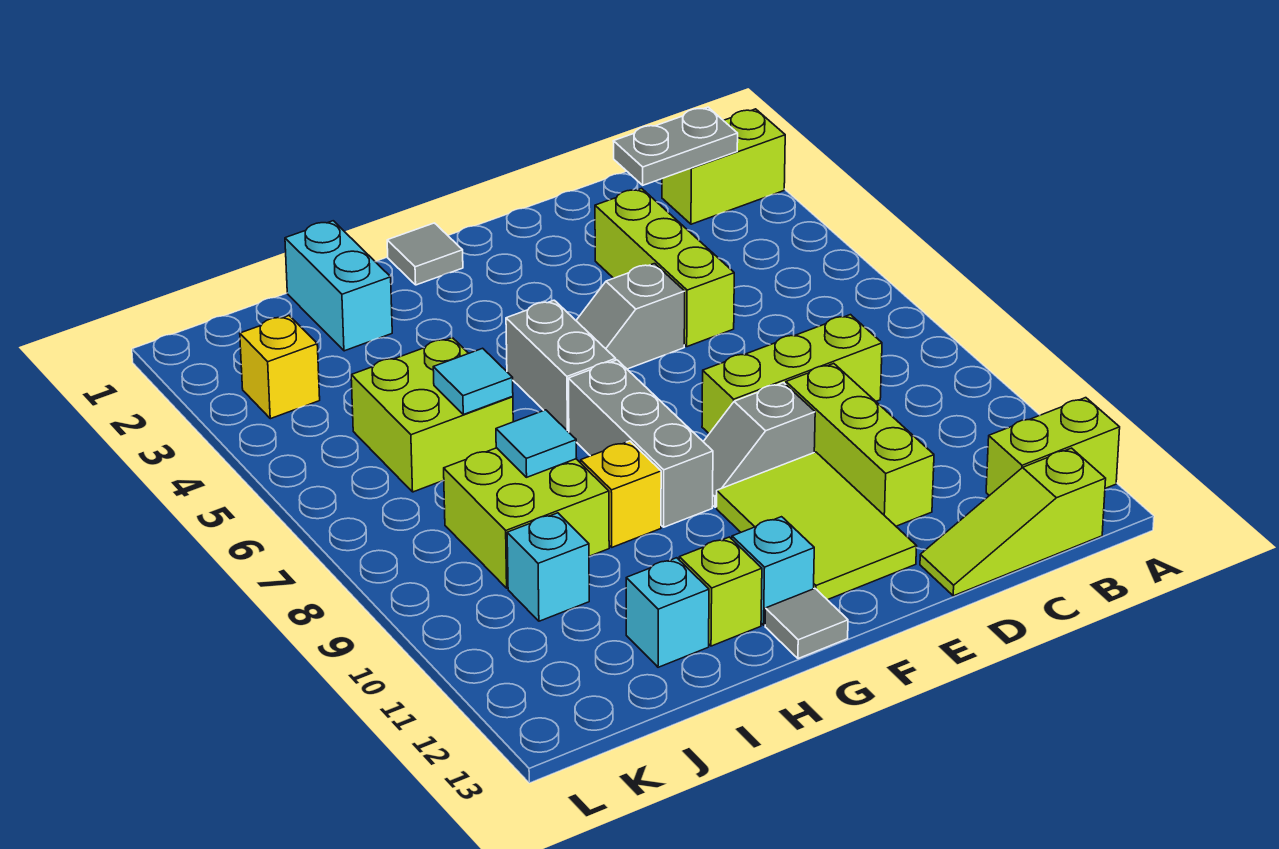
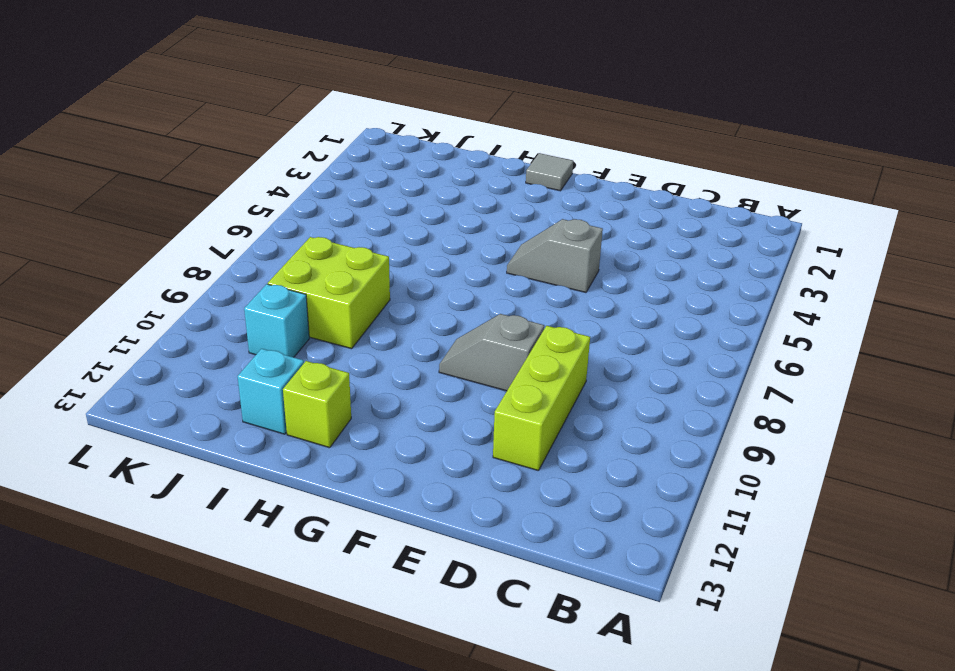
none -> lime 1x2 brick [662,109,785,224]
none -> lime 1x2 brick [986,398,1120,496]
none -> lime 1x3 slope [920,448,1106,596]

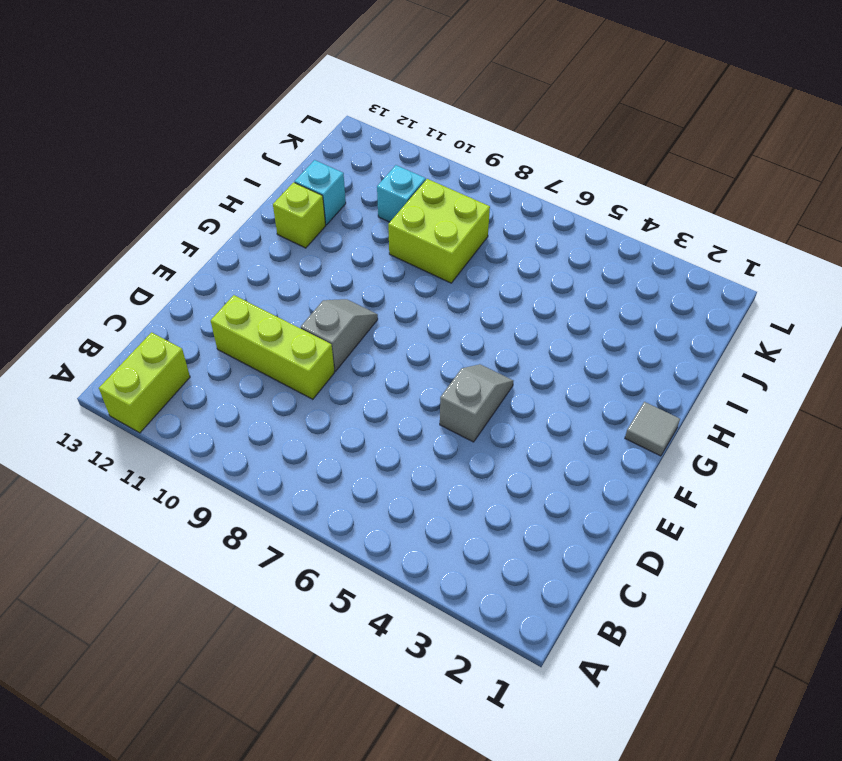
none -> lime 1x2 brick [662,109,785,224]
none -> lime 1x3 slope [920,448,1106,596]
none -> lime 1x3 brick [702,315,882,434]

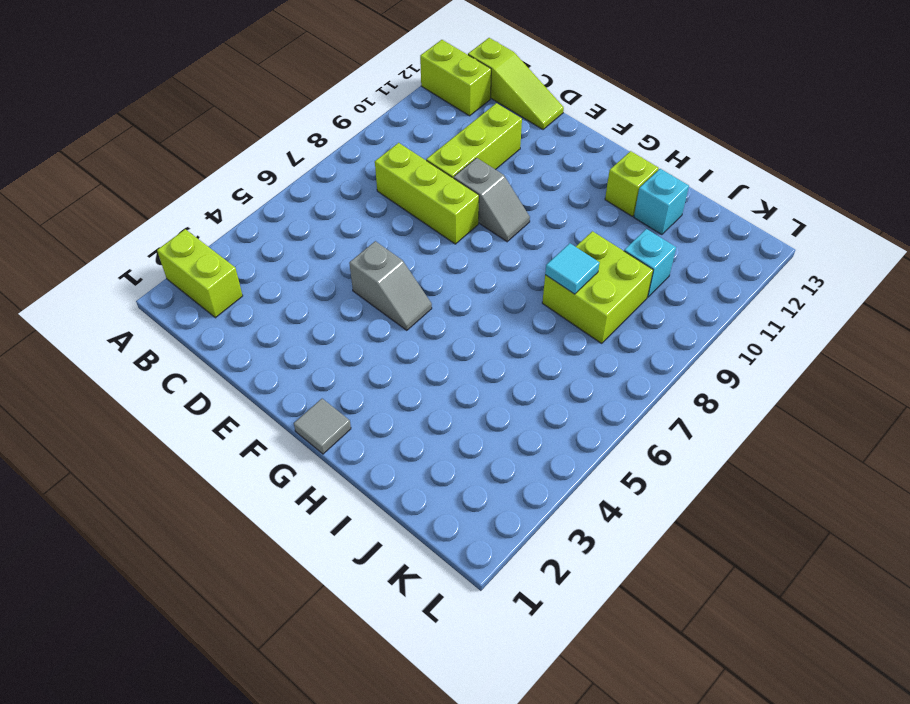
none -> lime 1x3 brick [595,188,734,347]
none -> lime 2x3 tile [717,452,917,600]
none -> grey 1x2 brick [506,300,616,432]

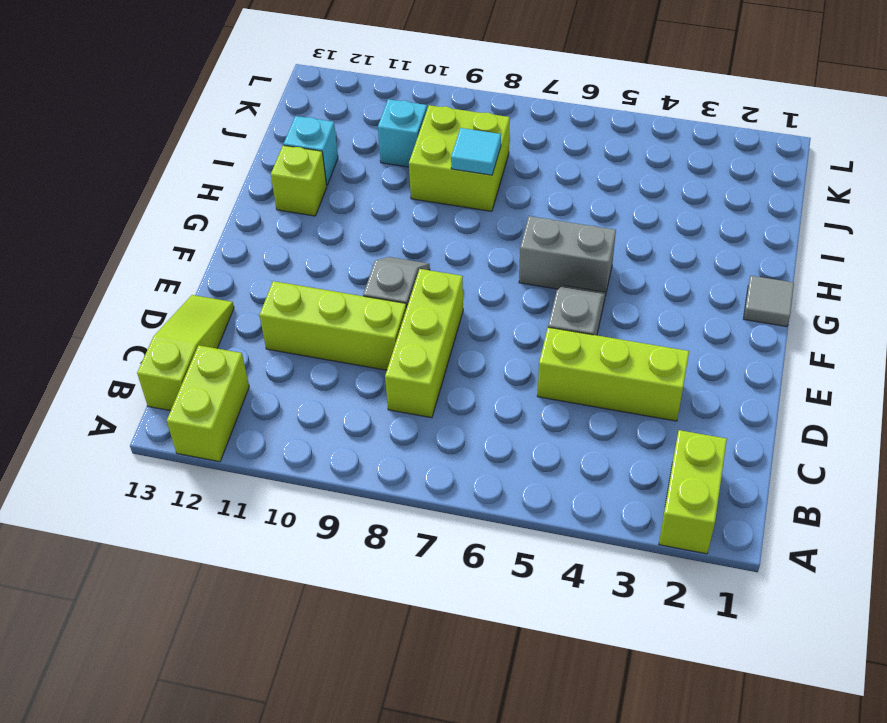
none -> lime 2x3 tile [717,452,917,600]
none -> grey 1x3 brick [568,360,713,527]
none -> cyan 1x1 brick [732,517,814,625]

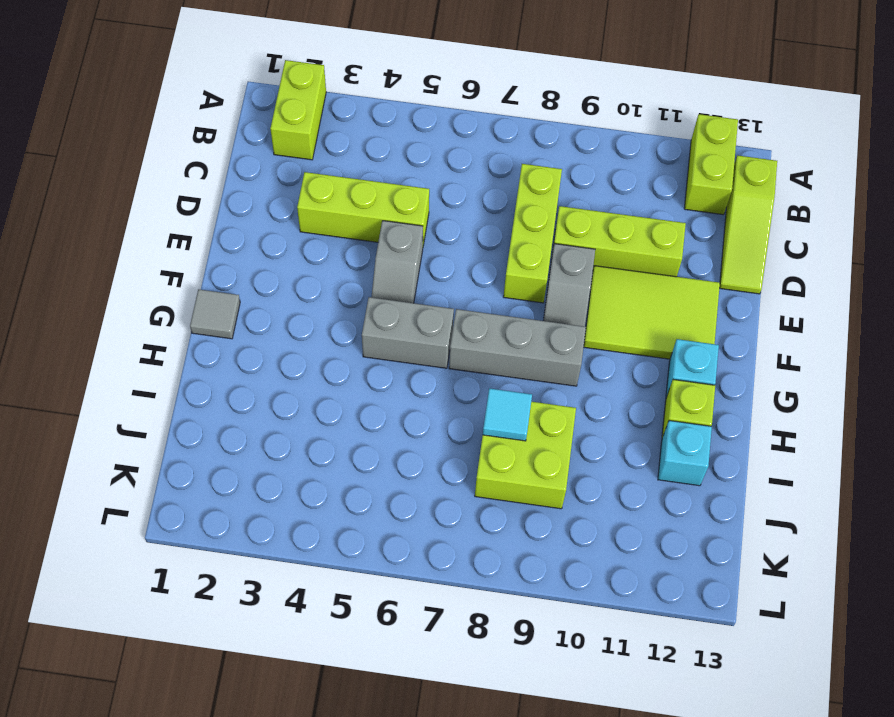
none -> grey 1x1 tile [765,589,848,659]
none -> yellow 1x1 brick [581,441,661,547]
none -> cyan 1x2 brick [285,221,392,351]

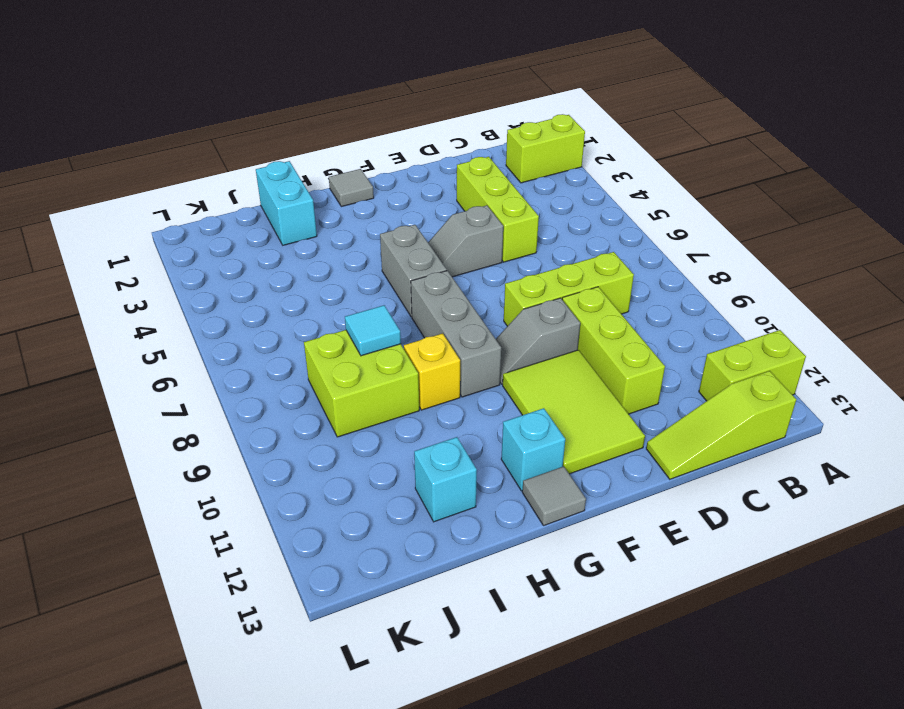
none -> lime 1x1 brick [679,537,762,646]
none -> lime 2x2 brick [351,338,513,492]
none -> cyan 1x1 brick [507,513,589,621]

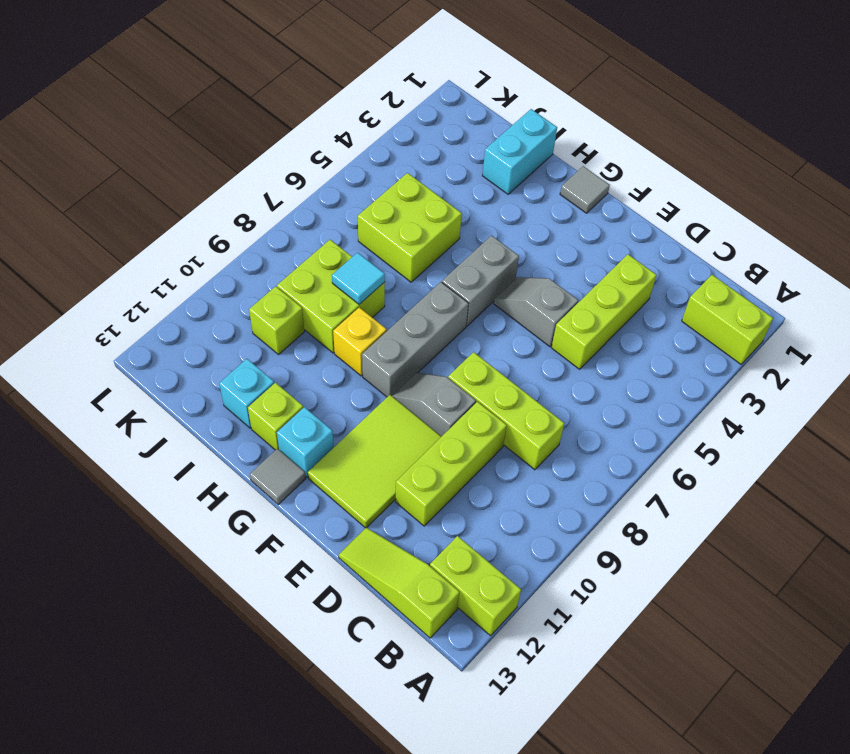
lime 1x1 brick [249,286,304,354] -> cyan 1x1 brick [507,513,589,621]
none -> yellow 1x1 brick [240,316,320,419]
none -> grey 1x2 plate [613,107,738,185]
none -> cyan 1x1 tile [433,348,513,415]

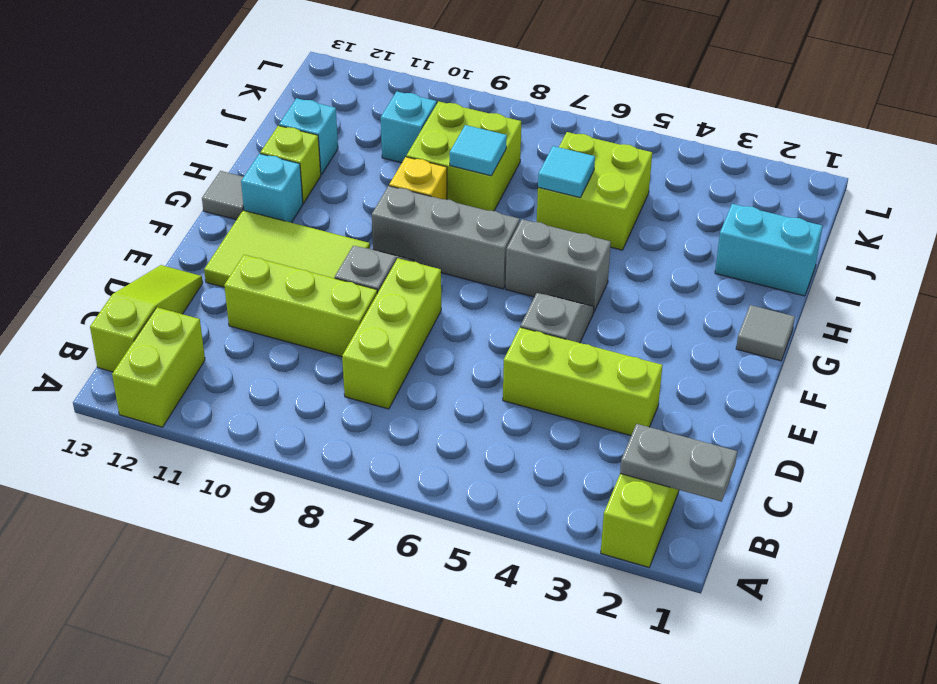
grey 1x2 plate [620,424,737,502] -> grey 1x2 plate turned to [613,107,738,185]
none -> yellow 1x1 brick [240,316,320,419]

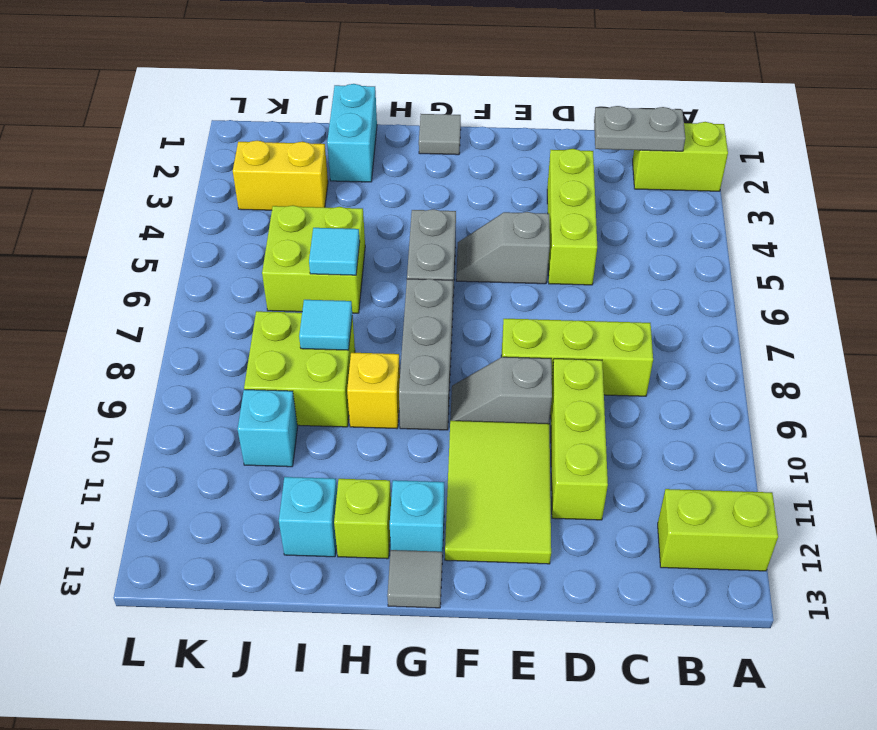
yellow 1x2 brick [233,140,328,210] -> yellow 1x1 brick [240,316,320,419]
none -> lime 1x3 slope [920,448,1106,596]

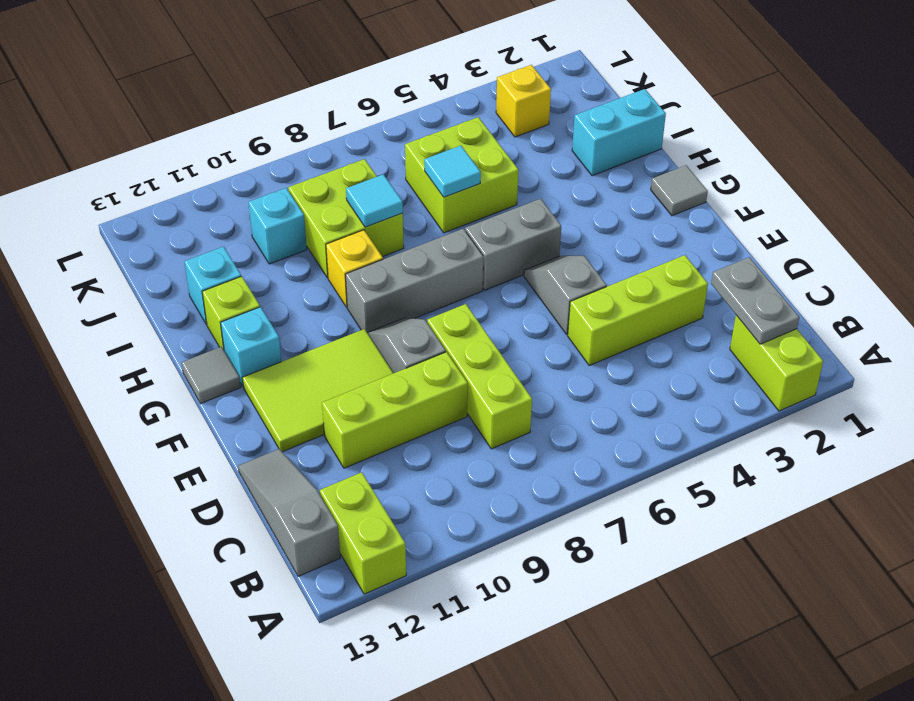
grey 1x3 slope [238,449,340,576] -> lime 1x3 slope [920,448,1106,596]

